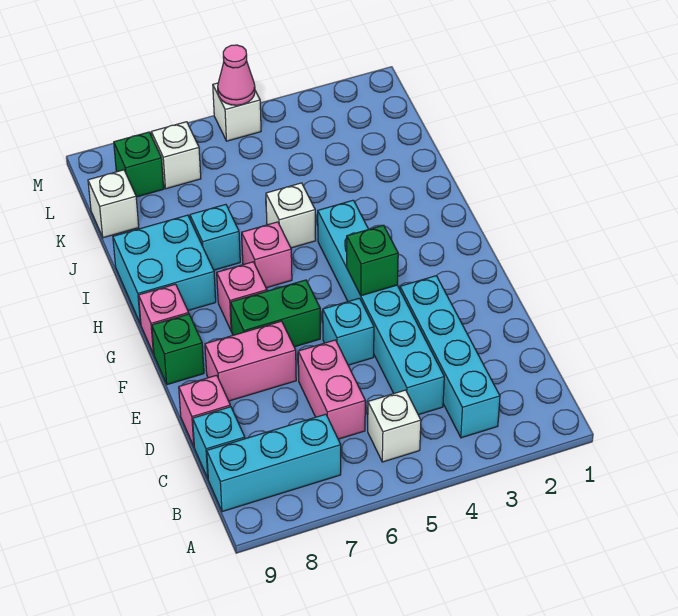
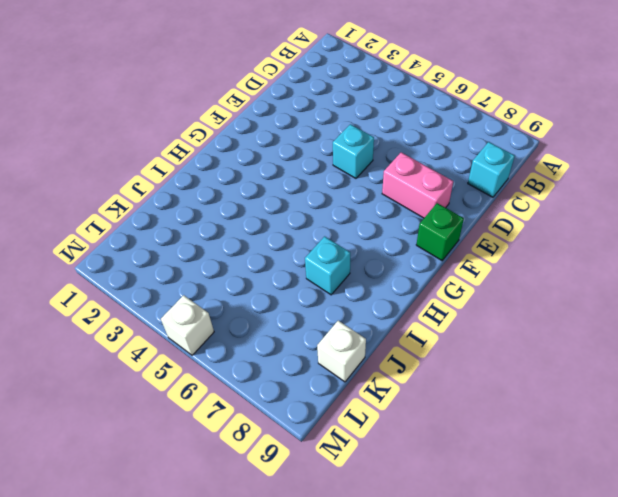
none -> cyan 1x4 brick [400,276,500,438]
none -> white 1x1 brick [368,390,421,462]
none -> cyan 1x3 brick [207,414,341,512]

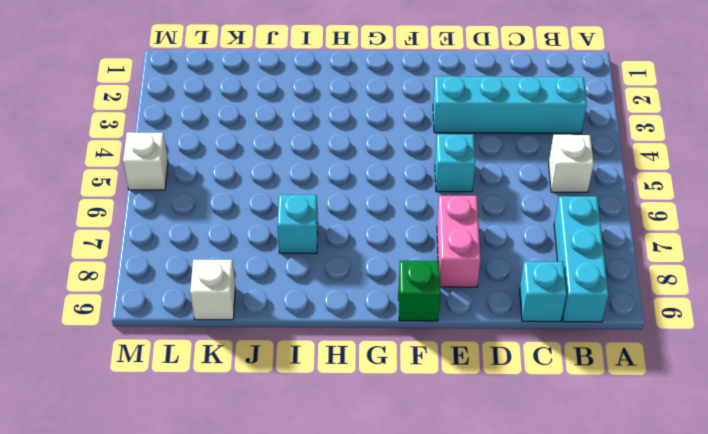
none -> cyan 1x6 brick [318,200,444,415]
none -> pink 1x2 brick [298,340,365,439]
none -> pink 1x1 brick [179,375,230,446]

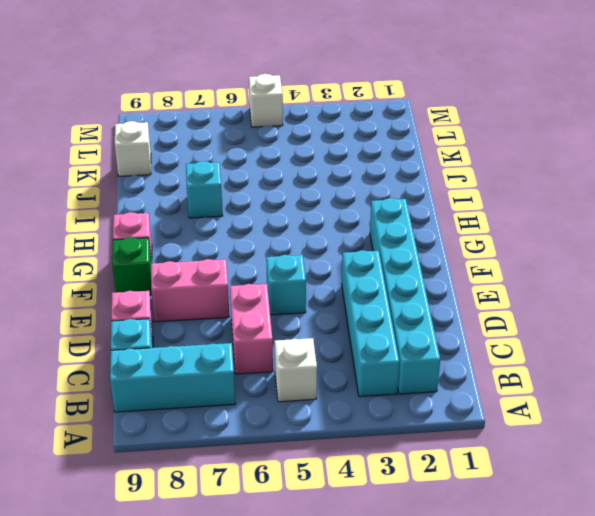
cyan 1x6 brick [370,198,440,394] -> cyan 1x6 brick moved to [318,200,444,415]
none -> green 1x2 brick [230,280,320,347]
none -> pink 1x1 brick [217,262,267,331]
none -> pink 1x1 brick [242,222,292,288]

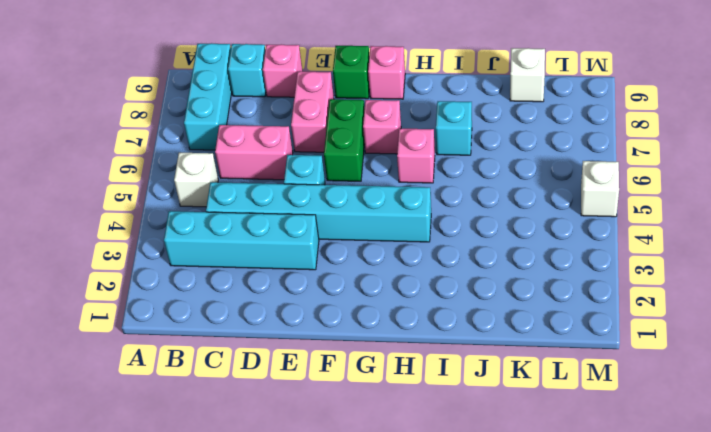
none -> cyan 2x2 brick [113,215,216,324]
none -> white 1x1 brick [266,183,316,248]
none -> white 1x1 brick [151,122,201,189]

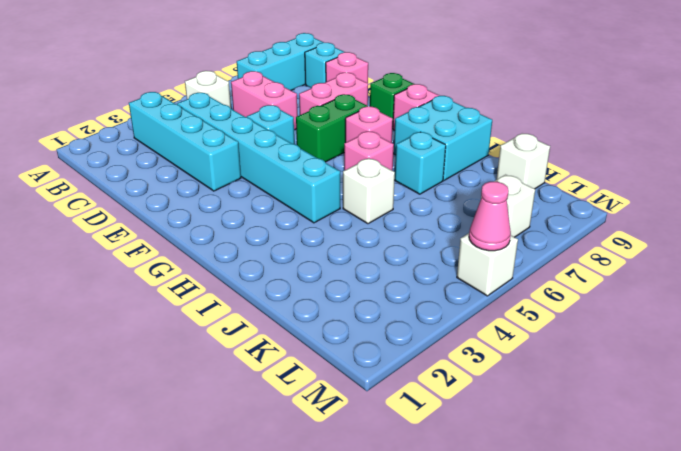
none -> green 1x1 brick [114,132,164,197]
none -> green 1x1 brick [347,225,398,296]

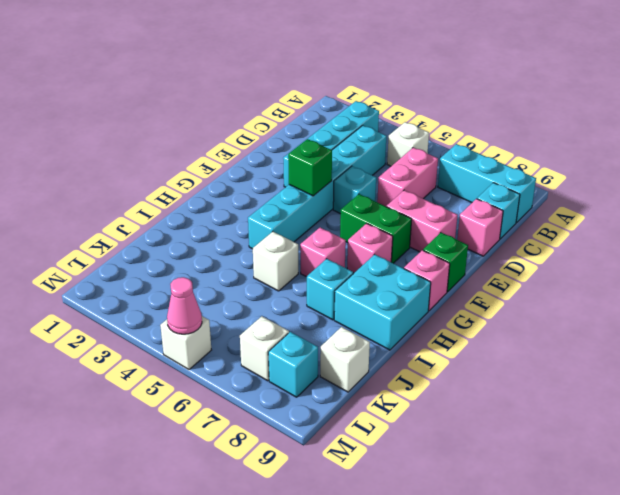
cyan 1x1 brick [268,332,318,397] -> green 1x1 brick [114,132,164,197]

